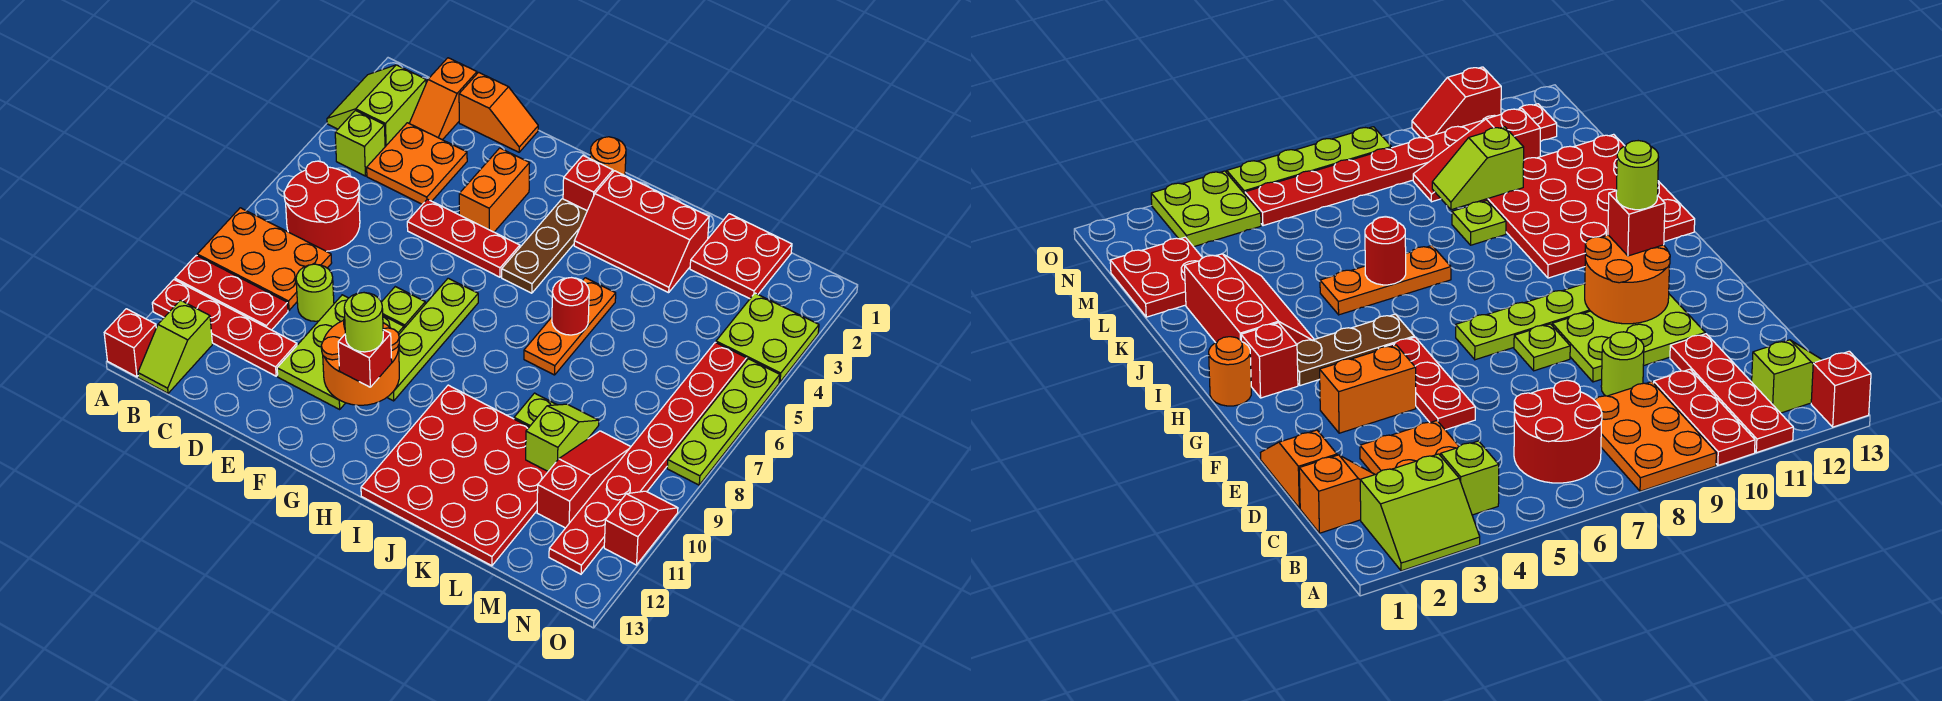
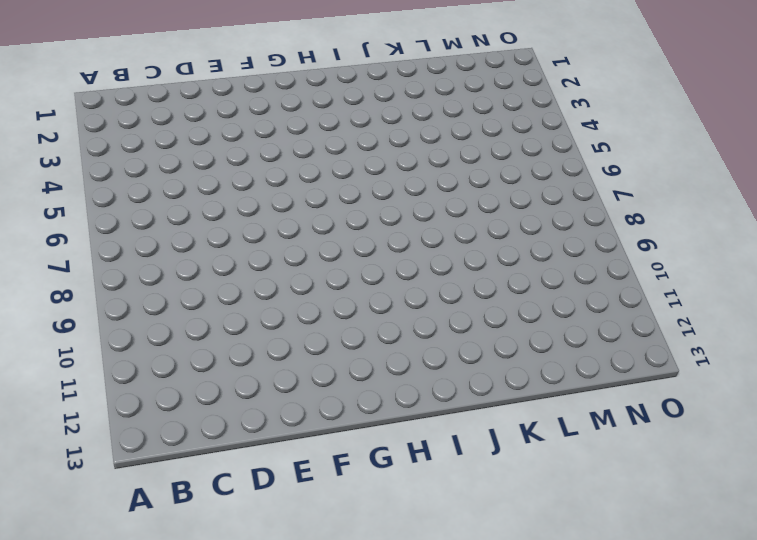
none -> lime 2x2 slope [327,65,426,147]
none -> orange 2x3 plate [197,208,332,310]
none -> red 1x3 plate [175,255,288,330]
none -> red 1x4 plate [152,280,297,376]

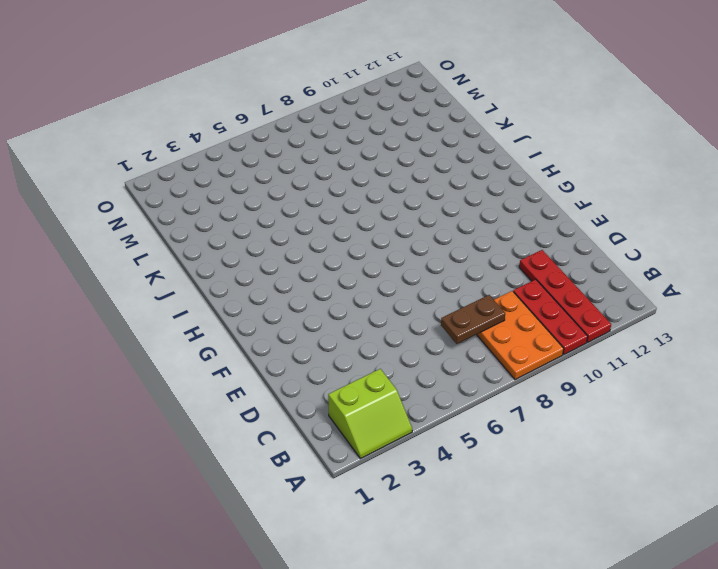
brown 1x2 plate [441,295,505,344] -> none
none -> red 1x1 brick [104,309,156,377]
none -> lime 1x1 brick [335,111,385,176]
none -> red 2x2 round brick [284,161,360,251]
none -> lime 1x2 slope [138,300,212,393]

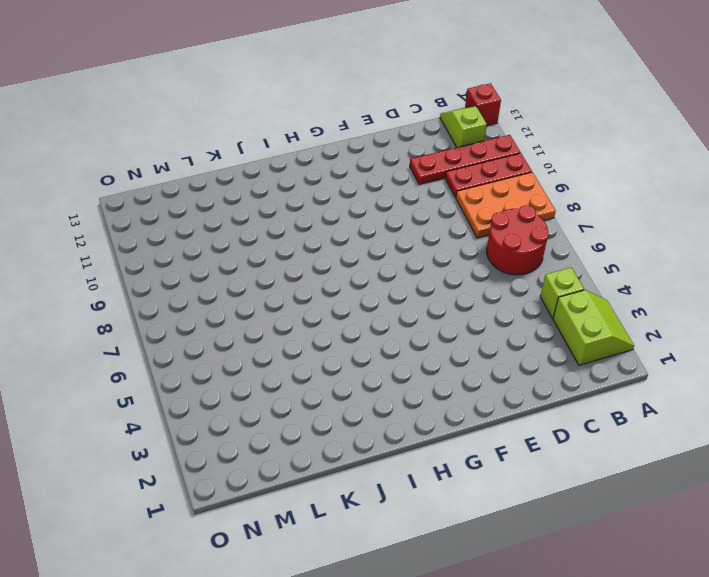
none -> orange 1x2 slope [409,58,477,140]
none -> orange 2x2 plate [367,123,467,204]
none -> orange 1x2 slope [459,72,538,152]
none -> lime 1x1 round brick [296,264,334,321]

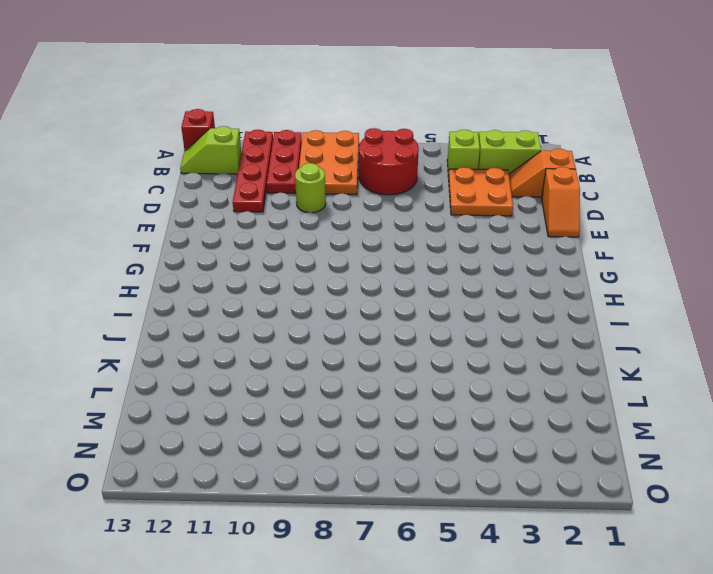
none -> red 1x3 plate [407,199,520,277]
none -> lime 2x3 plate [277,295,404,409]
none -> orange 1x2 brick [459,148,530,232]
none -> lime 1x1 plate [381,287,425,328]

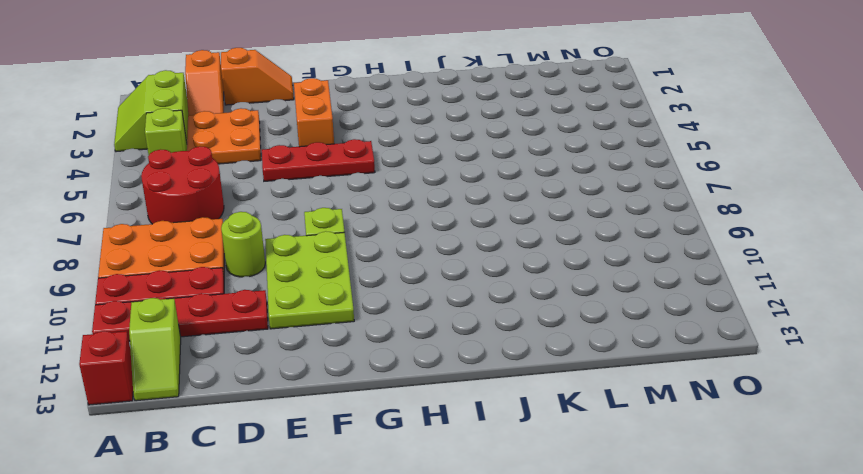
none -> lime 1x4 plate [387,278,478,401]
none -> orange 1x1 round brick [590,137,626,175]
none -> red 1x1 brick [563,156,613,210]
none -> brown 1x3 plate [502,199,587,293]

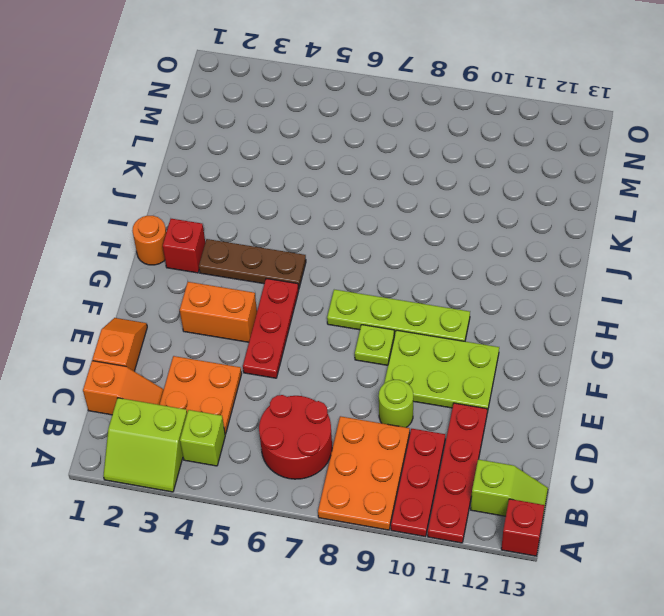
none -> red 2x3 slope [574,171,709,293]
none -> red 4x4 plate [361,385,548,566]
none -> orange 1x3 plate [524,278,616,375]
none -> lime 1x1 plate [514,393,557,427]

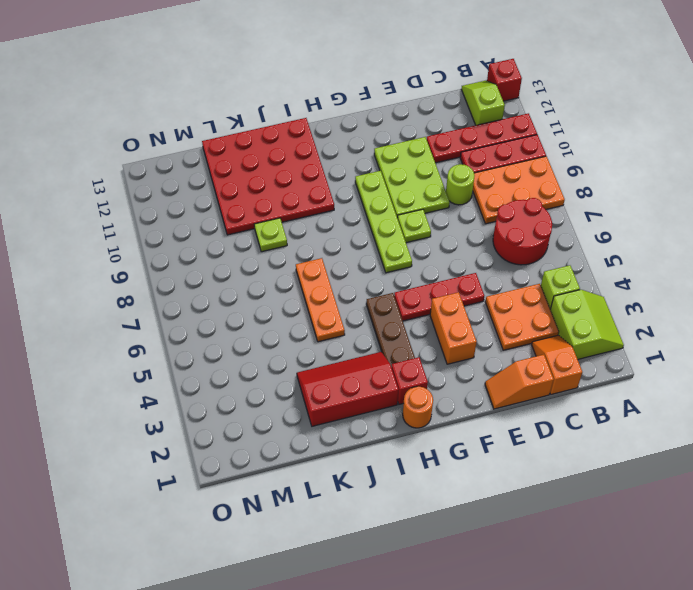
none -> red 2x2 plate [690,214,792,299]
none -> red 1x3 slope [537,431,631,528]
none -> lime 2x2 plate [716,293,819,382]
none -> red 1x8 plate [549,342,747,574]

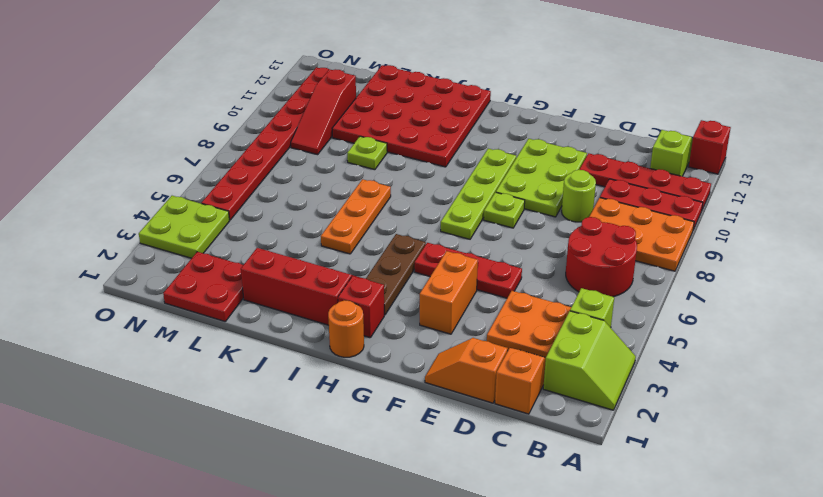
none -> lime 1x4 plate [667,359,780,485]
none -> red 1x2 slope [604,491,678,565]
none -> orange 2x2 round brick [321,318,399,405]
none -> red 1x1 round brick [552,278,589,335]

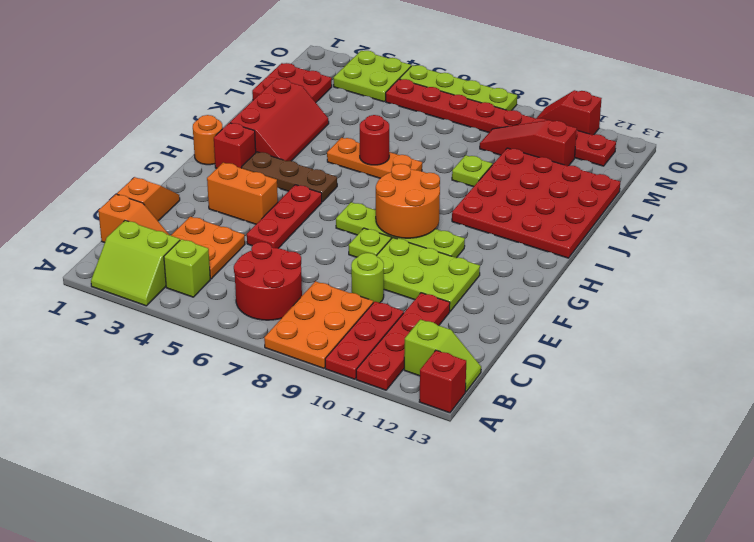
orange 2x2 round brick [376,164,440,238] -> orange 2x2 round brick moved to [321,318,399,405]
none -> lime 1x2 slope [526,404,599,471]
none -> red 1x1 brick [338,330,392,387]
none -> lime 1x1 round brick [344,293,383,352]

